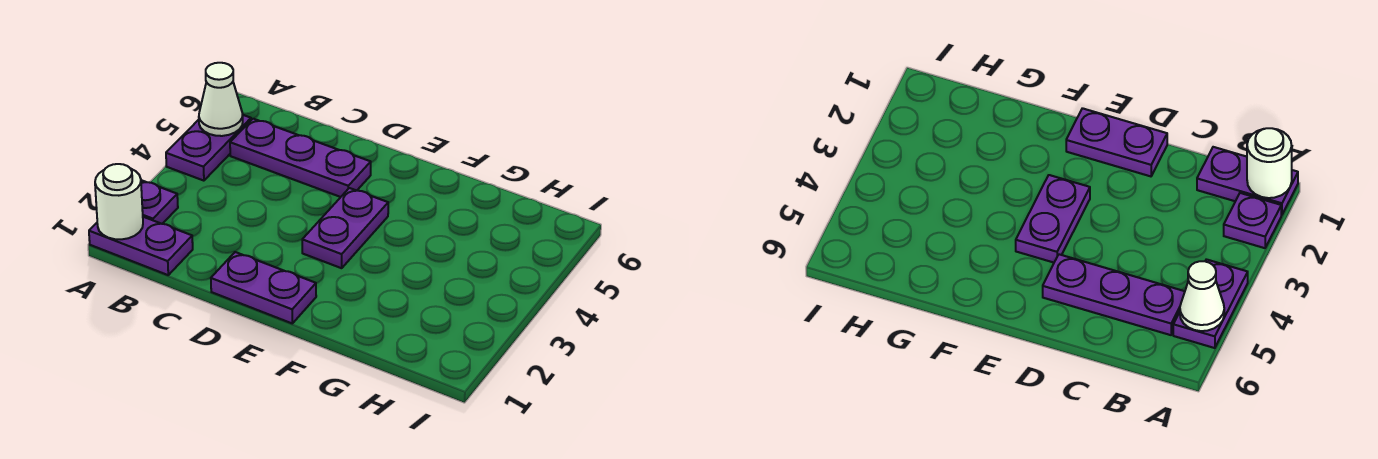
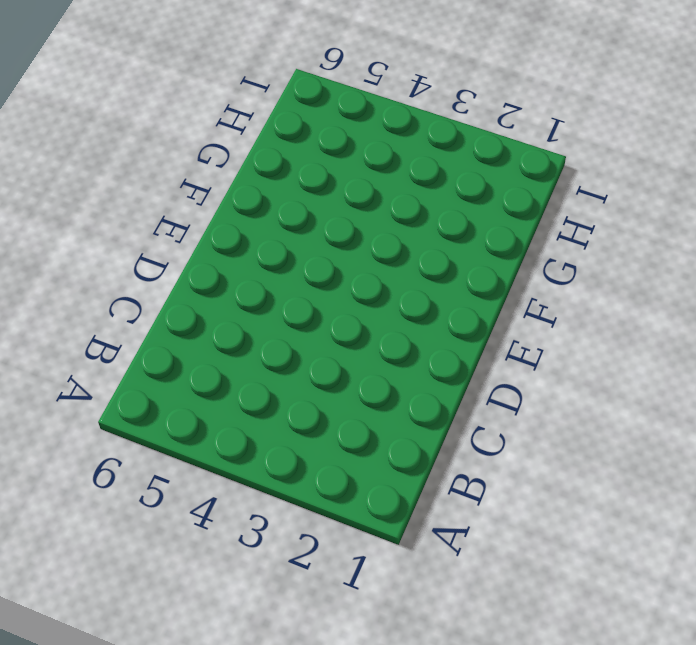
none -> purple 1x2 plate [89,217,193,275]
none -> purple 1x1 plate [141,180,178,224]

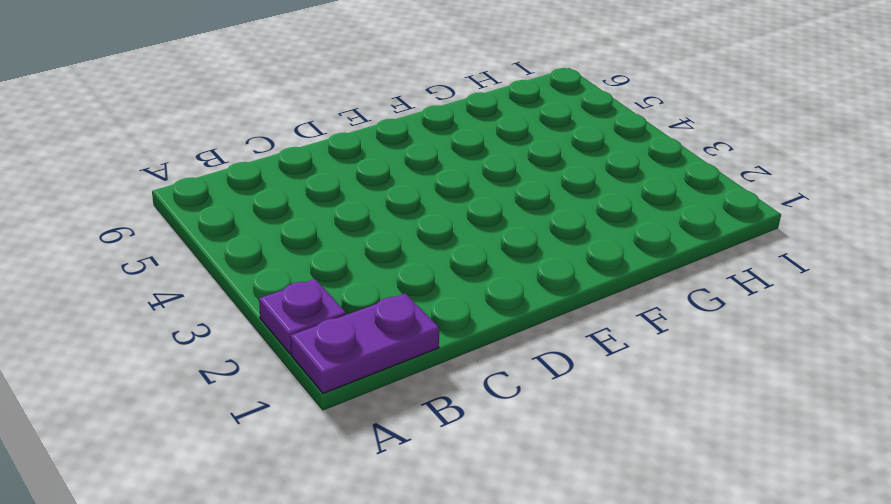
none -> purple 1x2 plate [166,115,251,181]
none -> purple 1x3 plate [230,119,371,197]

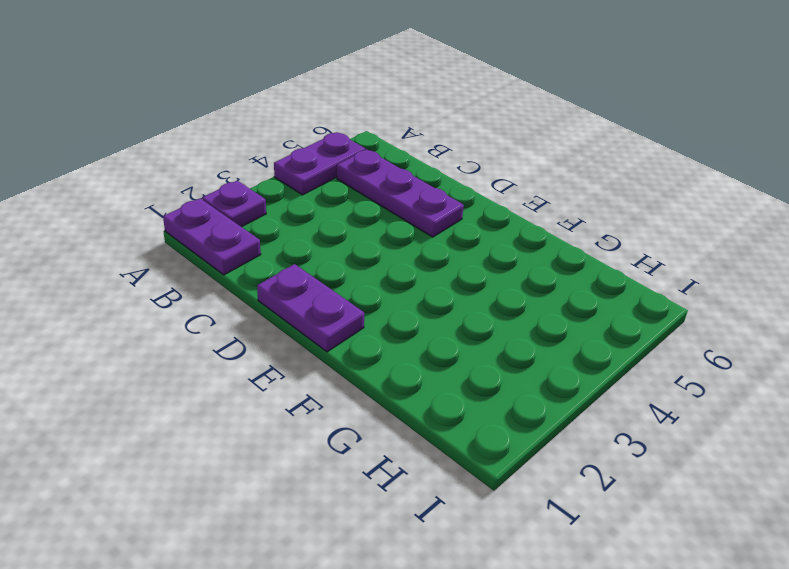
none -> purple 1x2 plate [302,188,388,268]
none -> white 1x1 round brick [95,164,143,239]

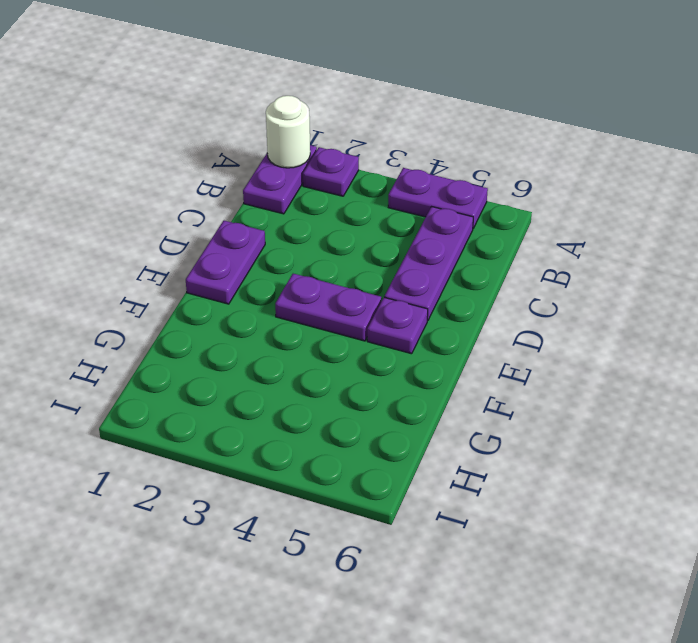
purple 1x1 plate [367,297,428,354] -> none
none -> white 1x1 cone [199,63,243,136]

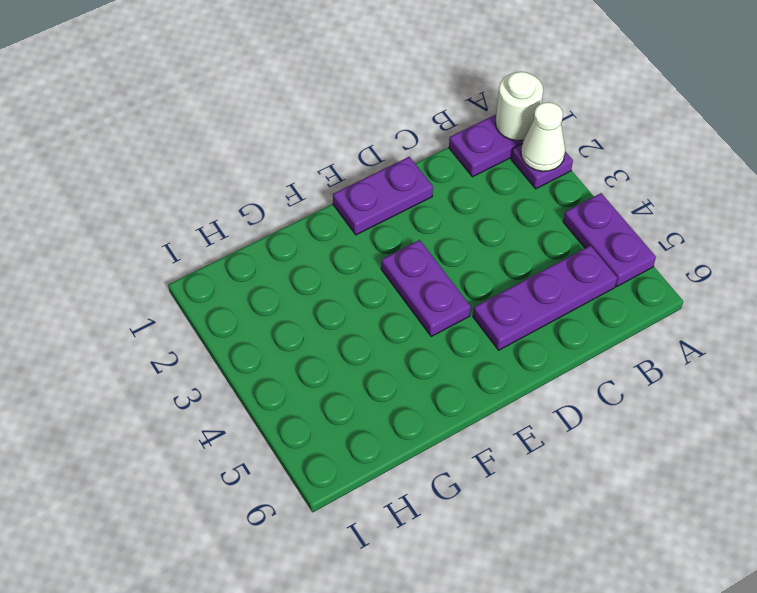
white 1x1 cone [521,102,565,171] -> white 1x1 cone moved to [199,63,243,136]

